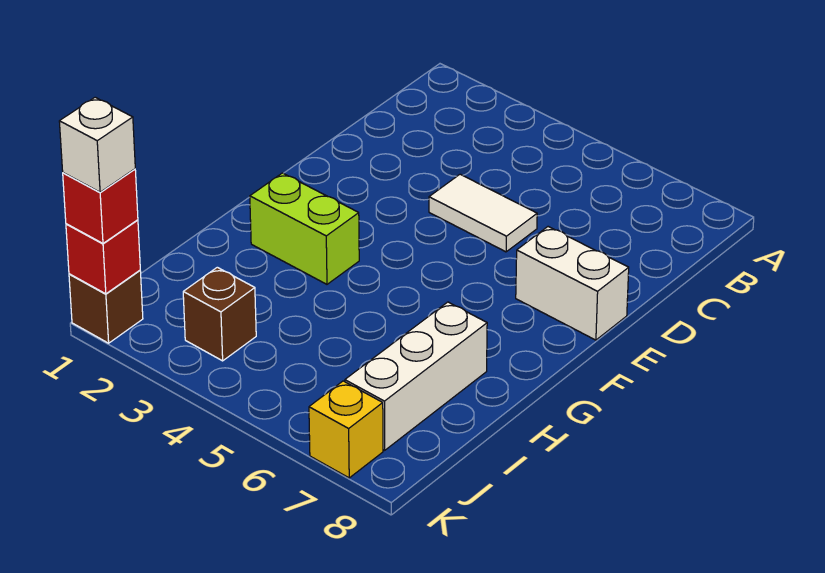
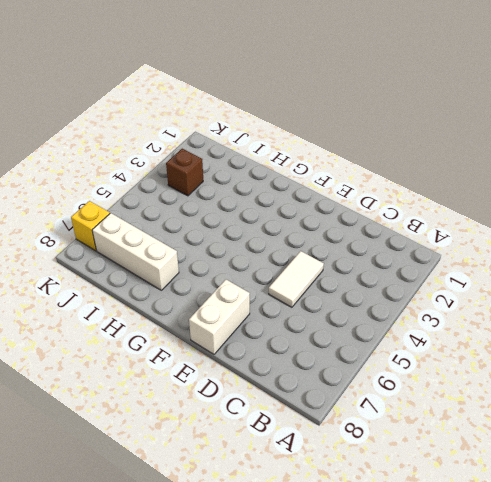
none -> lime 1x2 brick [250,173,359,284]
none -> brown 1x1 brick [69,270,143,343]

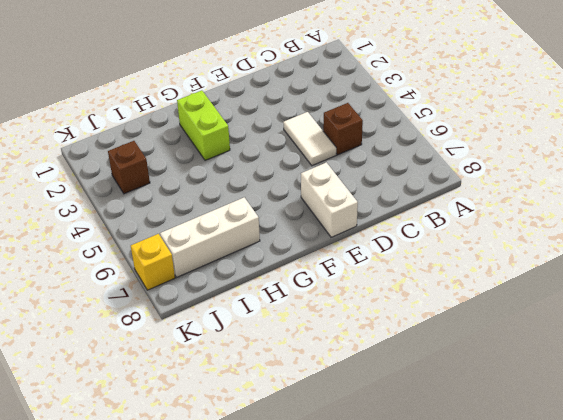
brown 1x1 brick [323,103,363,155] -> brown 1x1 brick moved to [69,270,143,343]
none -> red 1x1 brick [66,220,140,294]
none -> red 1x1 brick [63,169,138,243]

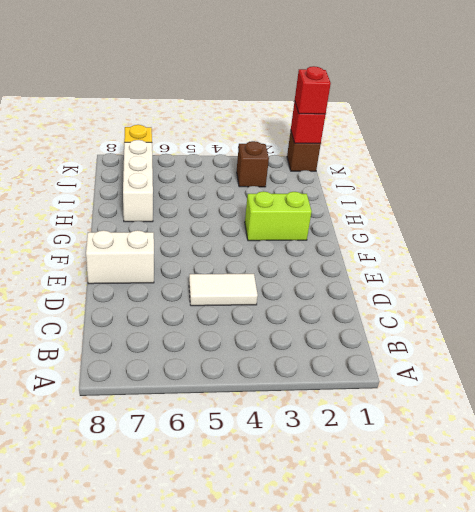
none -> white 1x1 brick [59,97,135,192]

